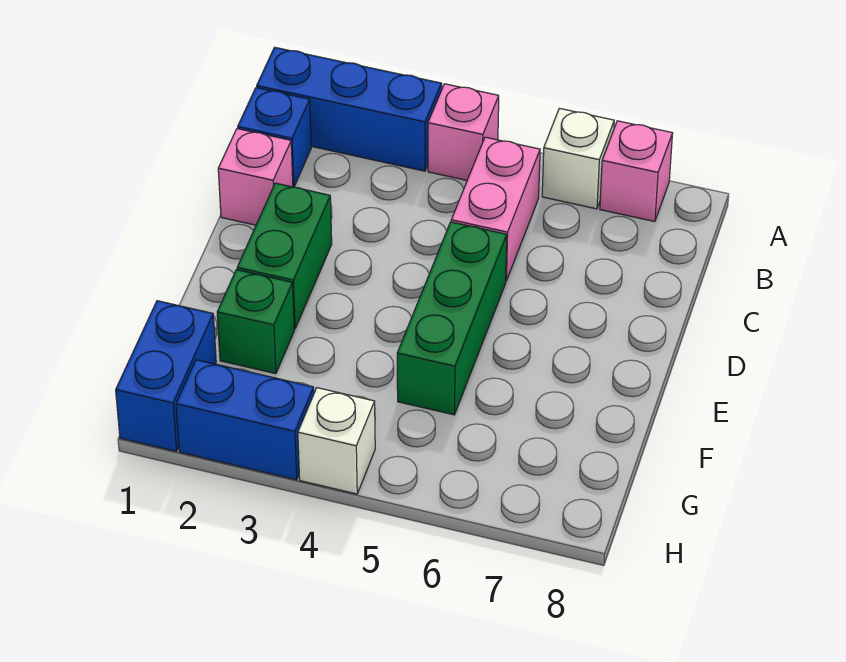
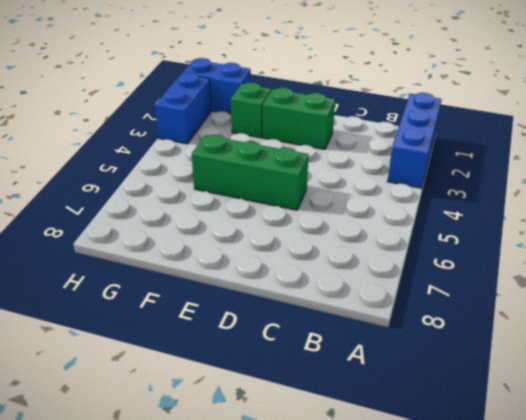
none -> pink 1x1 brick [428,84,499,180]
none -> white 1x1 brick [542,108,614,209]
none -> pink 1x1 brick [600,121,673,222]

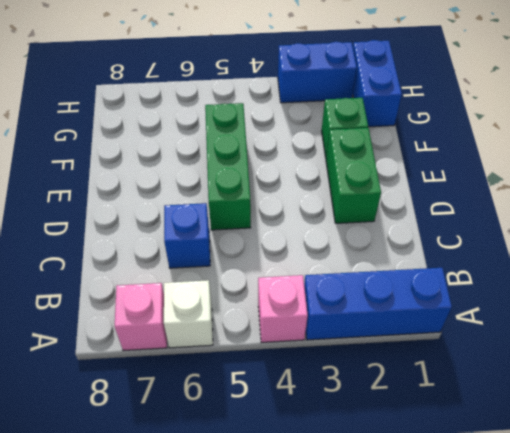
blue 1x1 brick [164,203,210,268] -> blue 1x1 brick moved to [238,88,311,187]
none -> pink 1x2 brick [451,137,540,281]
none -> pink 1x1 brick [218,129,293,225]
none -> white 1x1 brick [298,388,375,494]

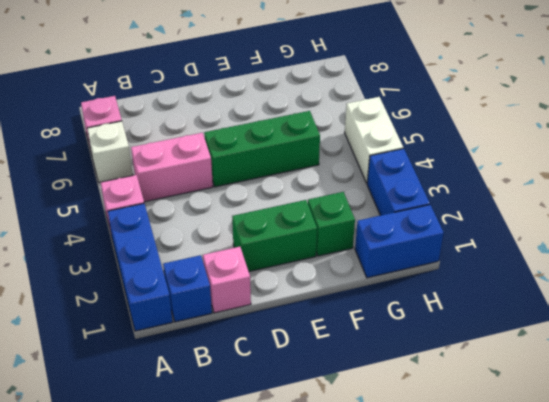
white 1x2 brick [345,97,403,183] -> white 1x1 brick [298,388,375,494]

